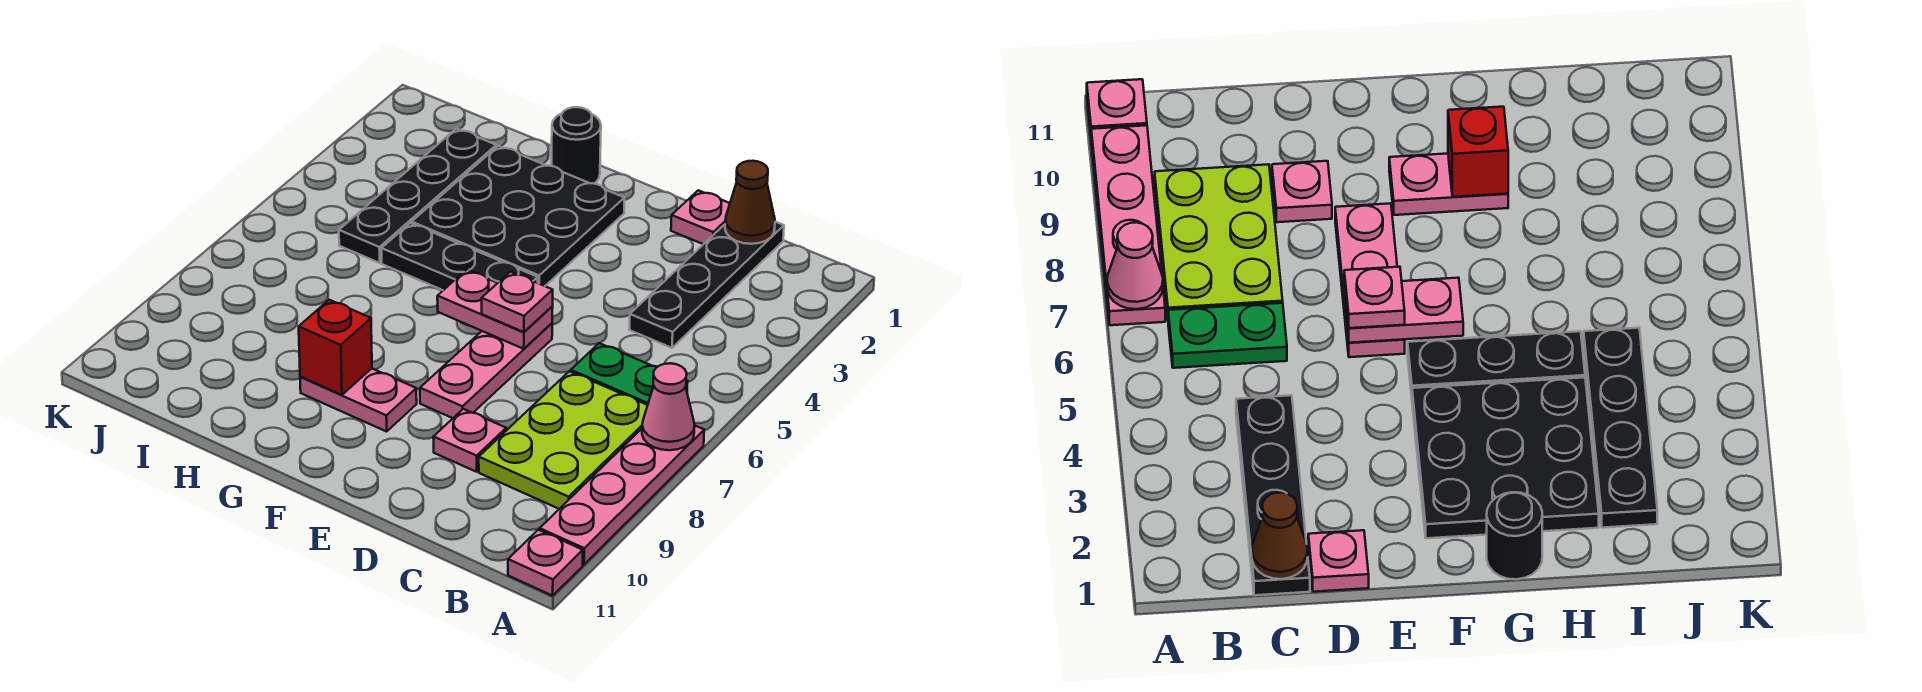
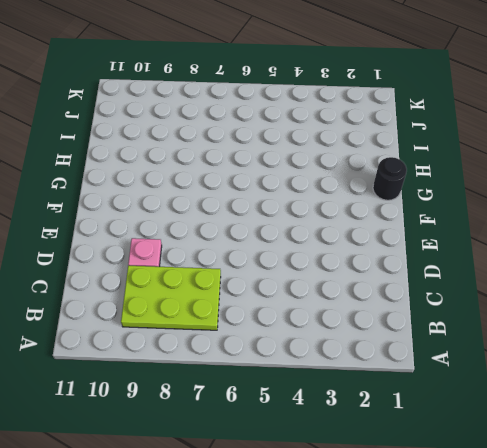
none -> pink 1x4 plate [540,426,704,564]
none -> pink 1x1 plate [508,530,583,596]
none -> green 1x2 plate [571,343,688,405]

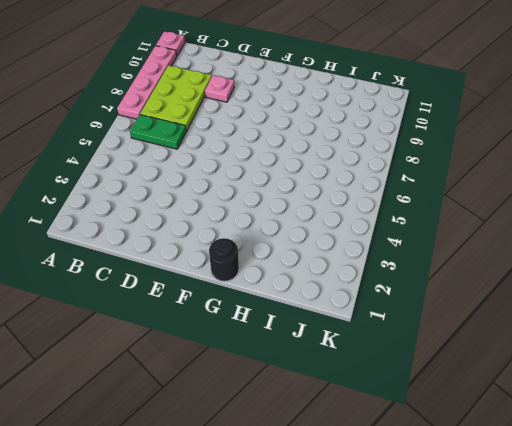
none -> black 1x4 plate [630,222,784,348]
none -> pink 1x1 plate [671,190,730,244]
none -> pink 1x3 plate [420,323,552,418]

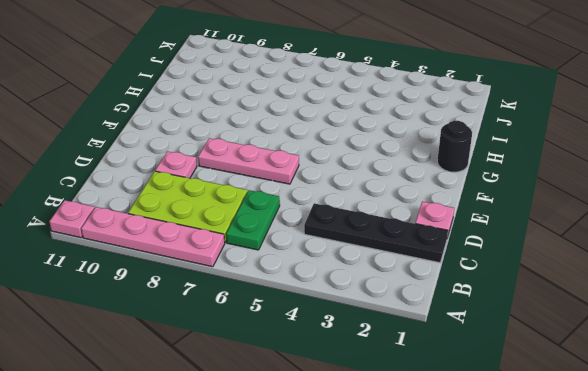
none -> black 3x3 plate [412,146,625,286]
none -> black 1x3 plate [382,223,538,290]
none -> pink 1x2 plate [300,369,417,431]

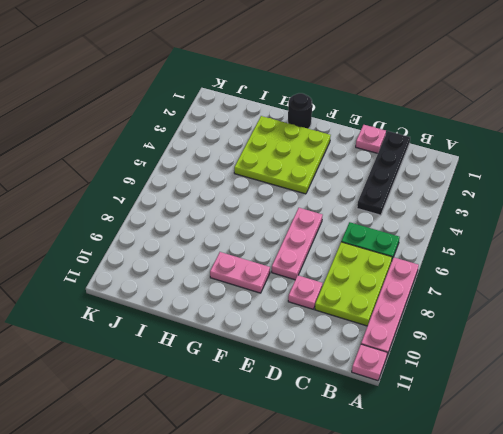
lime 3x3 plate [234,116,331,194] -> black 3x3 plate [412,146,625,286]
none -> black 1x3 plate [382,223,538,290]
none -> black 1x4 plate [339,129,496,263]
none -> pink 1x1 cone [642,363,695,450]

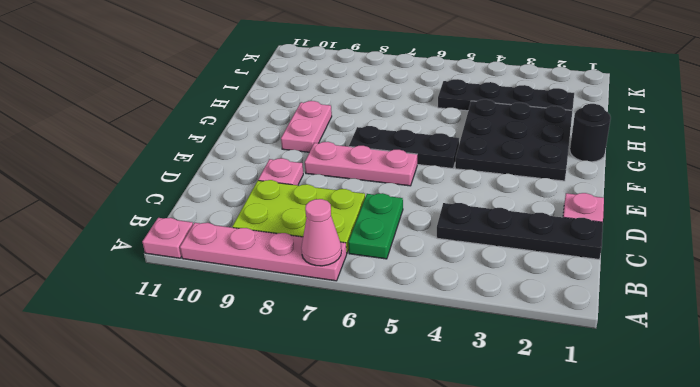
black 1x3 plate [349,126,459,168] -> black 1x3 plate turned to [382,223,538,290]
none -> brown 1x1 cone [725,161,775,244]
none -> pink 1x2 plate [437,270,553,349]
none -> red 1x1 brick [299,300,372,395]

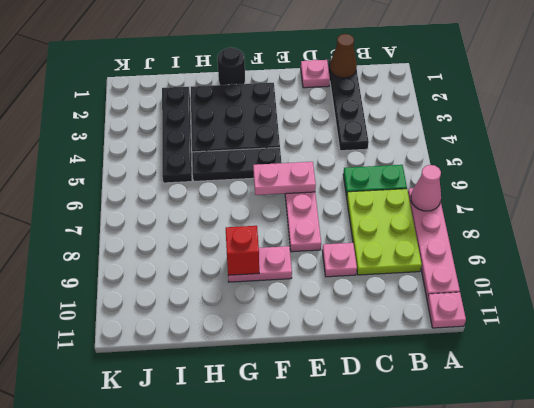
none -> pink 1x1 plate [482,272,553,332]

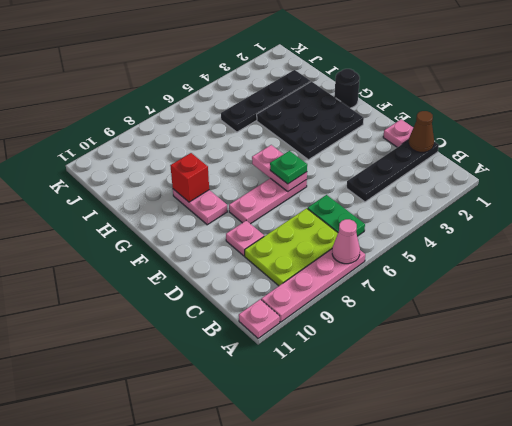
green 1x1 plate [270,151,307,184] -> pink 1x1 plate [482,272,553,332]
none -> black 1x3 plate [382,223,538,290]

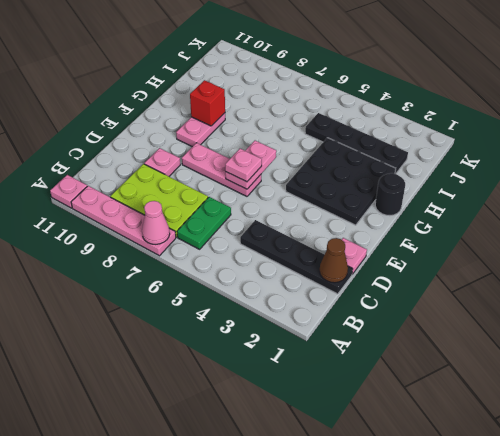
none -> black 1x3 plate [382,223,538,290]

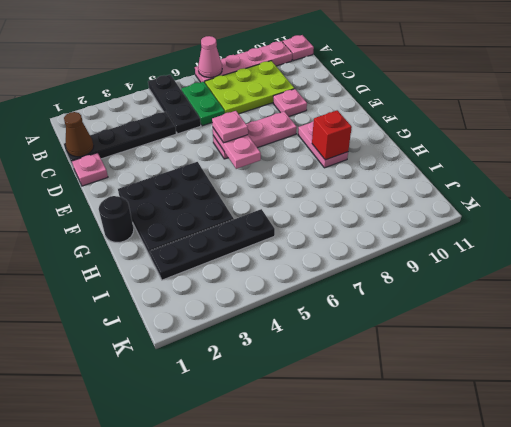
black 1x3 plate [148,75,201,134] -> black 1x3 plate moved to [382,223,538,290]

